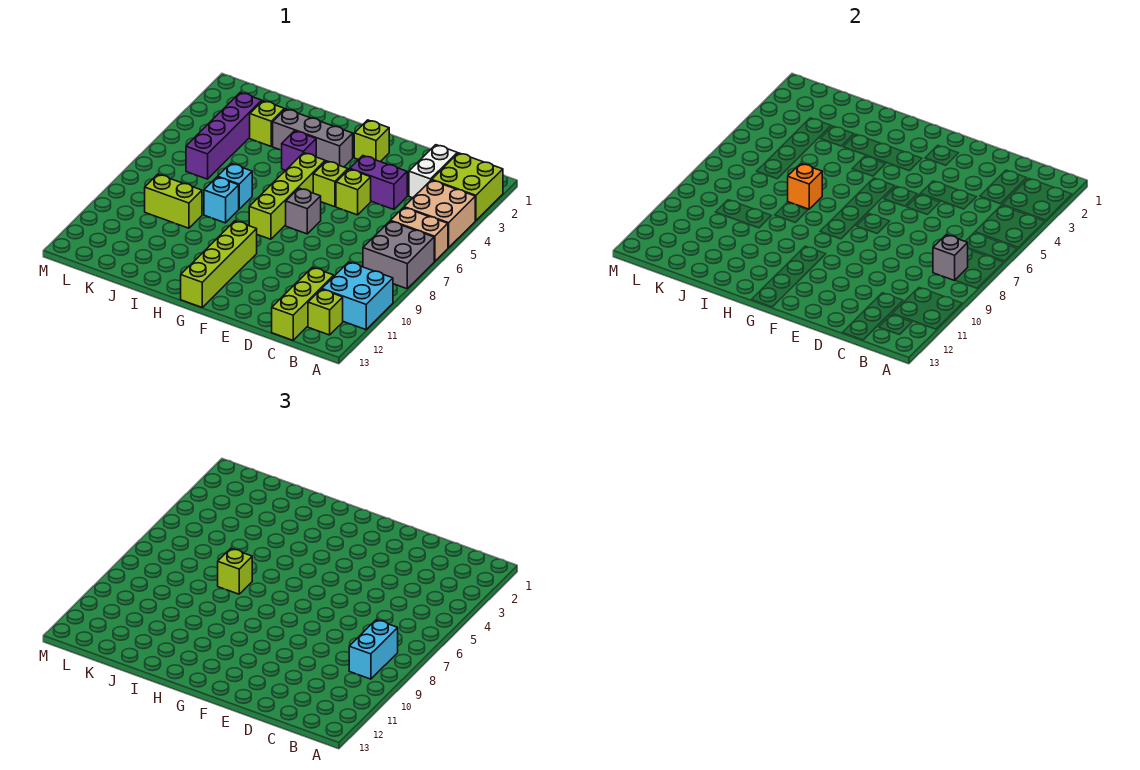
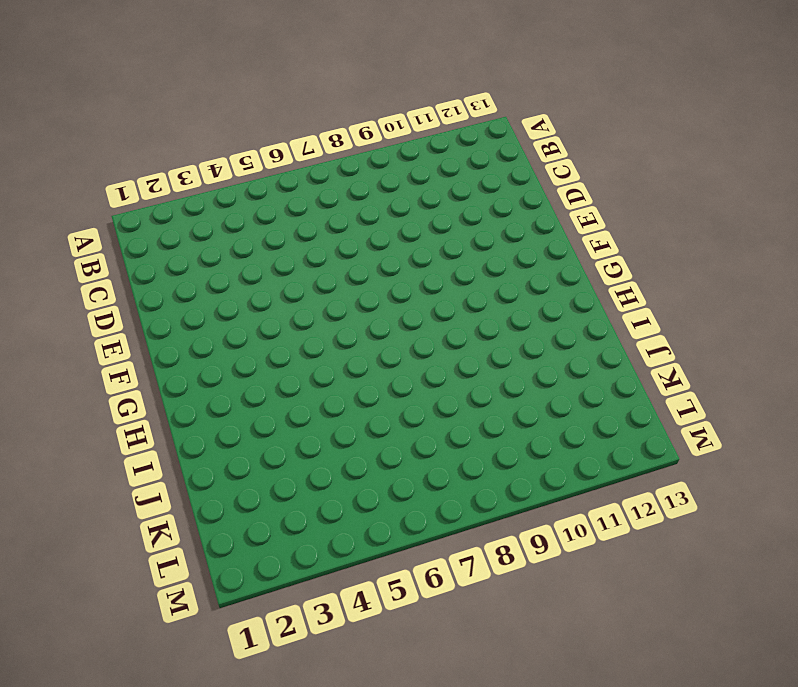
none -> lime 2x2 brick [432,153,503,221]
none -> tan 2x2 brick [404,180,475,248]
none -> tan 1x2 brick [390,207,448,262]

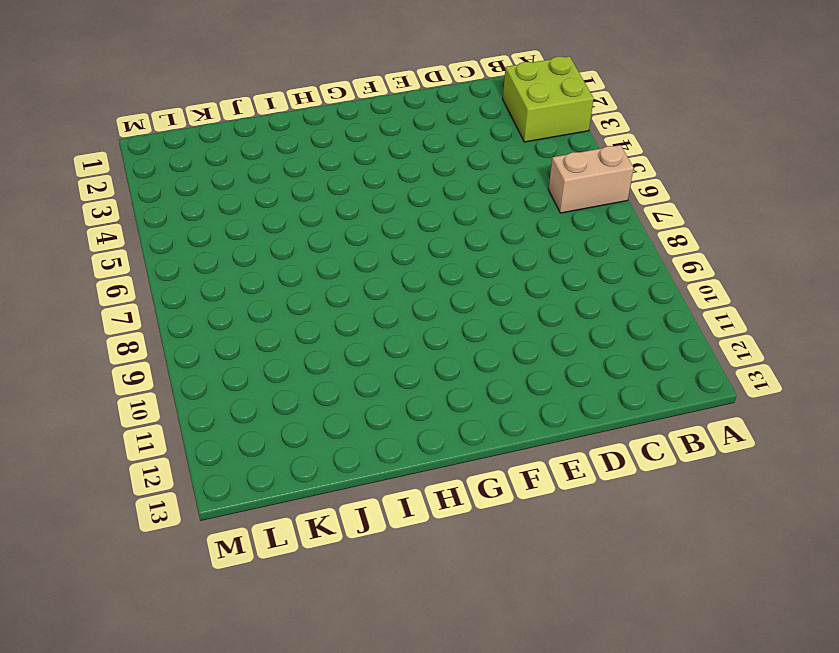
none -> tan 2x2 brick [404,180,475,248]
none -> grey 2x2 brick [363,221,434,289]
none -> cyan 2x2 brick [322,262,393,330]

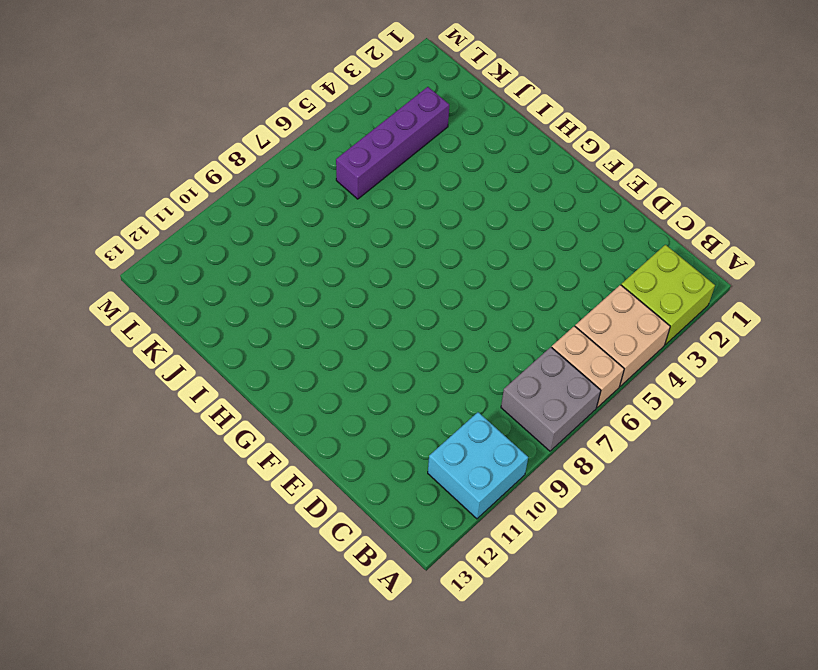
none -> lime 1x1 brick [308,289,343,335]
none -> white 1x2 brick [409,145,457,198]
none -> lime 1x3 brick [272,267,334,340]

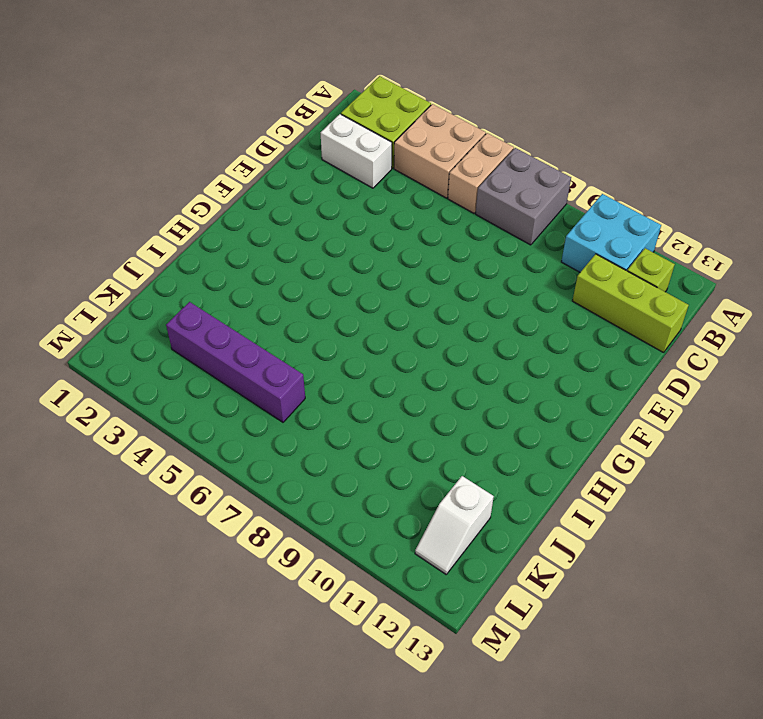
white 1x2 slope [415,476,494,574] -> none
none -> purple 1x2 brick [350,156,407,209]
none -> lime 1x1 brick [336,169,371,215]
none -> lime 1x1 brick [354,120,389,162]

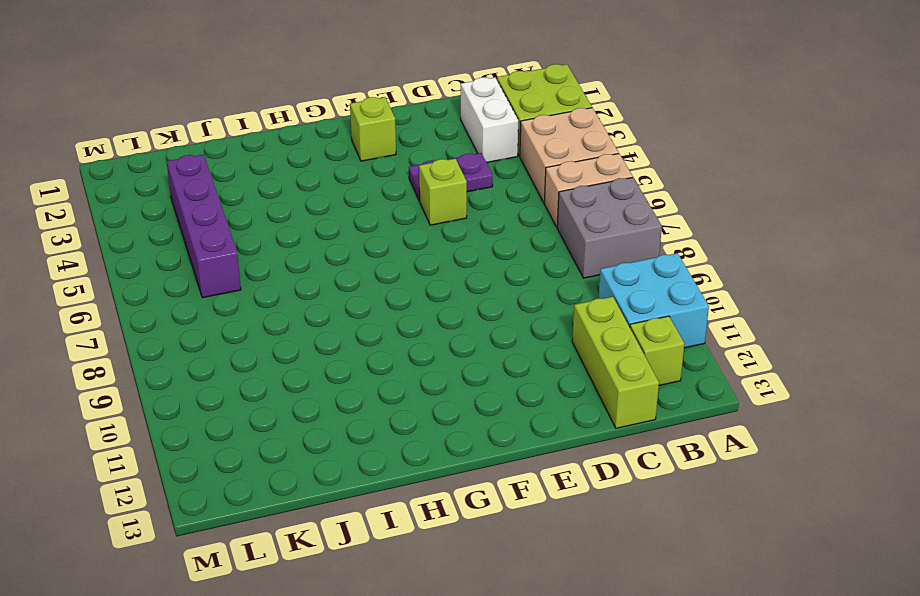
purple 1x2 plate [409,153,493,201] -> purple 1x2 brick [350,156,407,209]
none -> lime 1x1 brick [313,161,348,207]
none -> grey 1x1 brick [286,188,321,234]
none -> grey 1x3 brick [273,109,353,167]

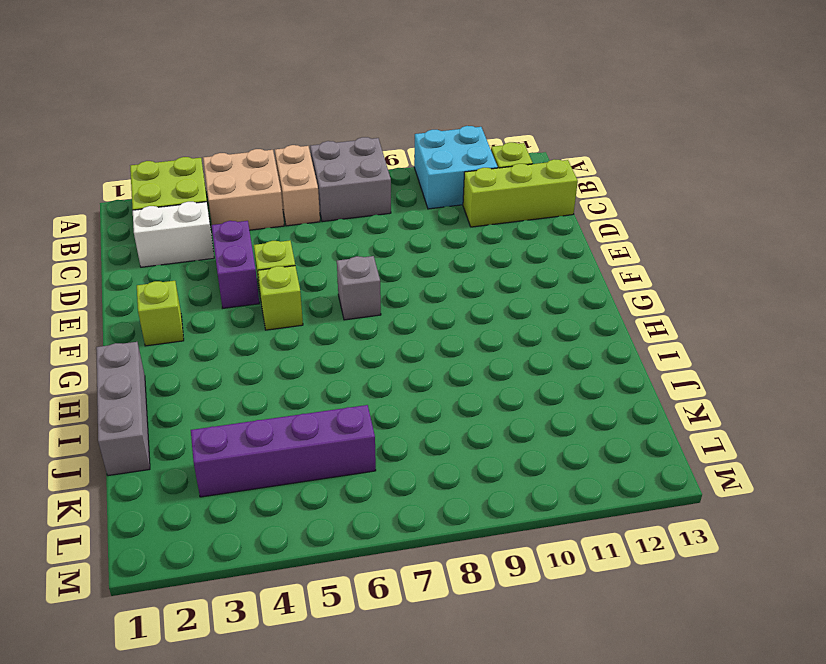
grey 1x3 brick [96,342,150,476] -> grey 1x3 brick moved to [273,109,353,167]
none -> lime 1x4 brick [249,153,325,239]
none -> lime 1x4 brick [181,221,257,307]
none -> purple 1x1 brick [281,131,316,170]

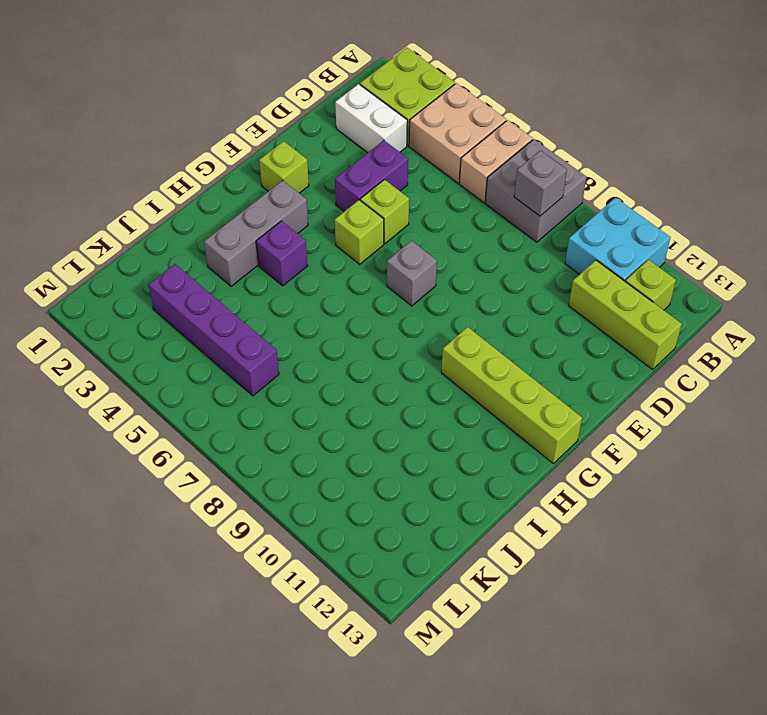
none -> lime 1x4 brick [249,153,325,239]
none -> cyan 1x1 brick [218,164,252,209]
none -> cyan 1x1 brick [204,177,239,223]

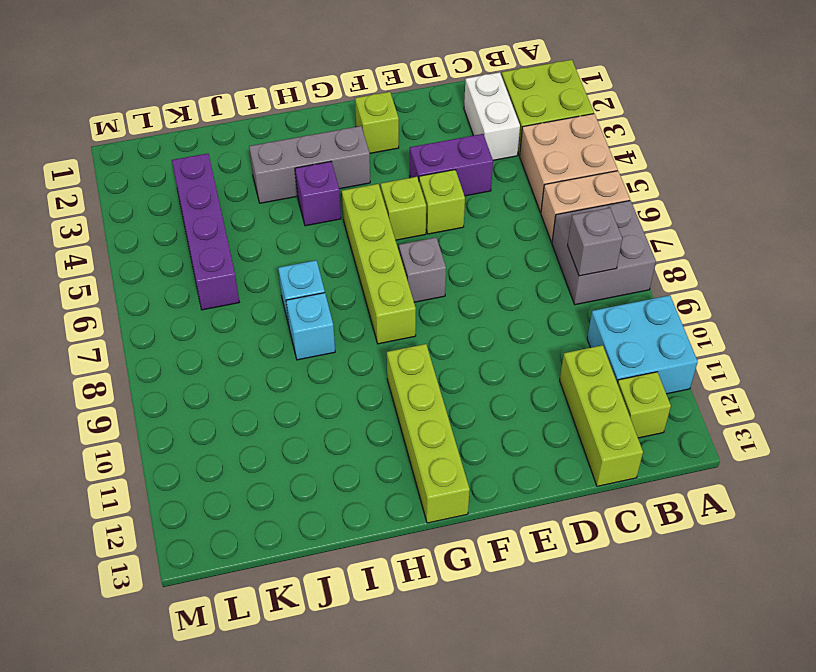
none -> lime 1x1 brick [250,101,285,146]
none -> lime 1x2 brick [145,174,202,228]
none -> orange 1x1 brick [788,164,822,209]

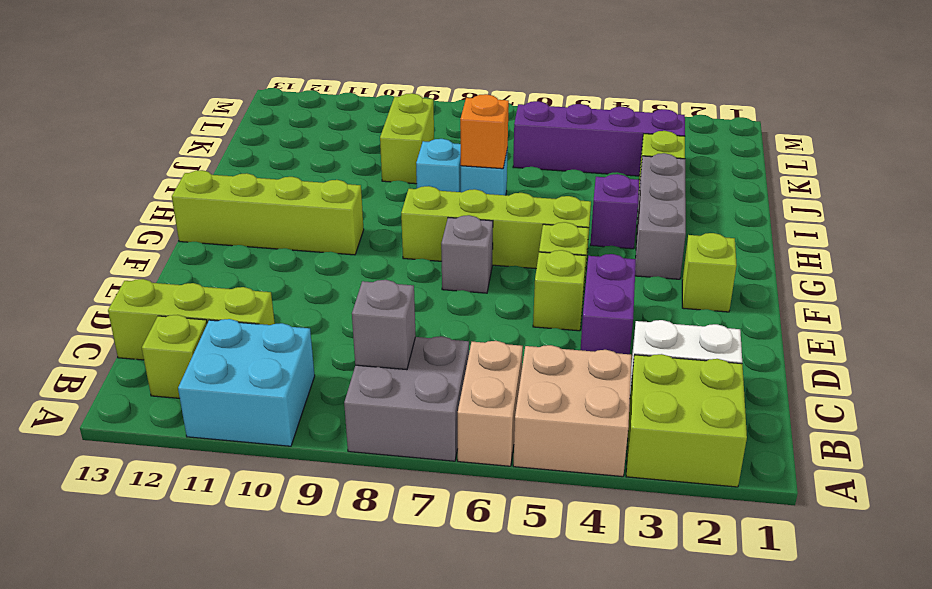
none -> cyan 1x2 brick [349,620,398,679]
none -> lime 1x1 brick [218,549,252,594]

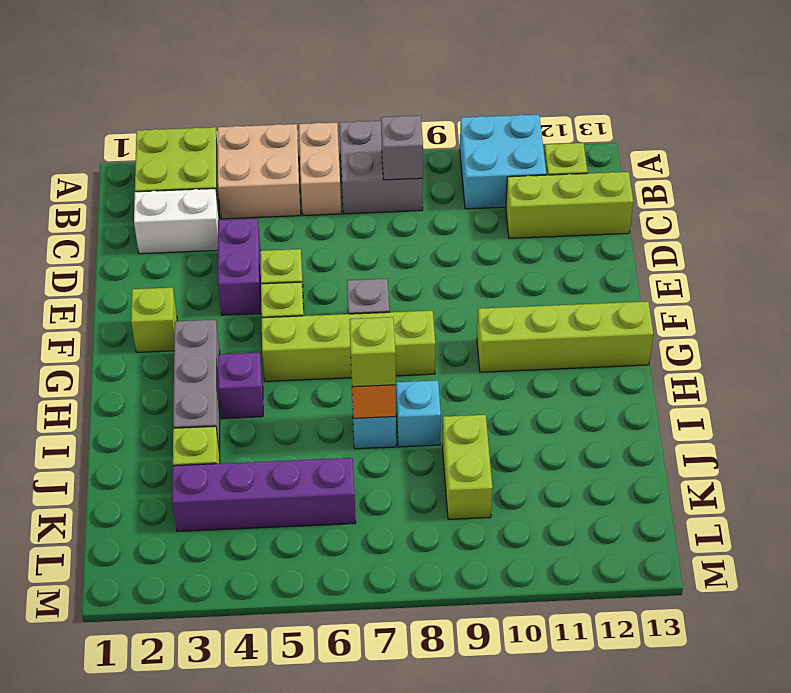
none -> cyan 1x2 brick [349,620,398,679]

